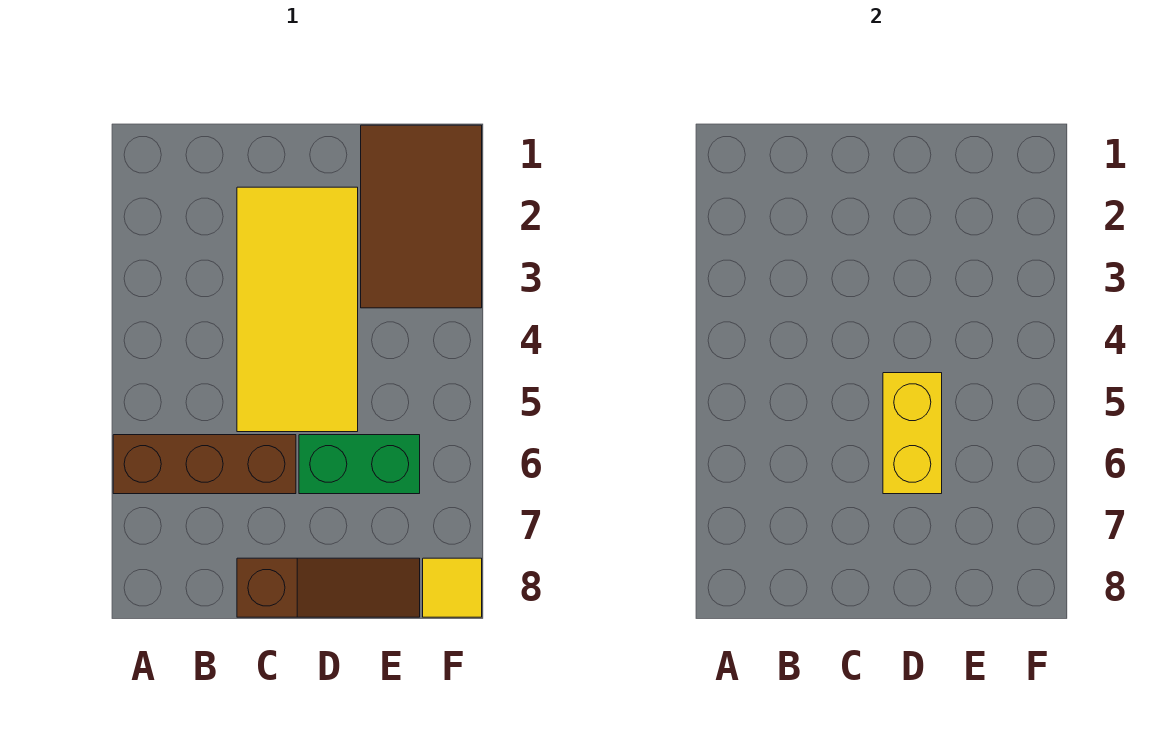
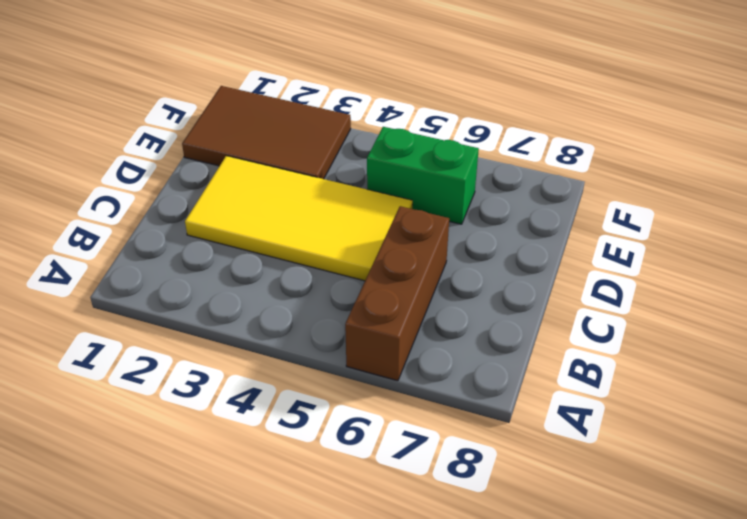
green 1x2 brick [367,127,479,224] -> green 1x2 brick turned to [299,435,420,494]
none -> brown 1x3 slope [237,558,420,617]
none -> yellow 1x1 tile [423,558,482,617]

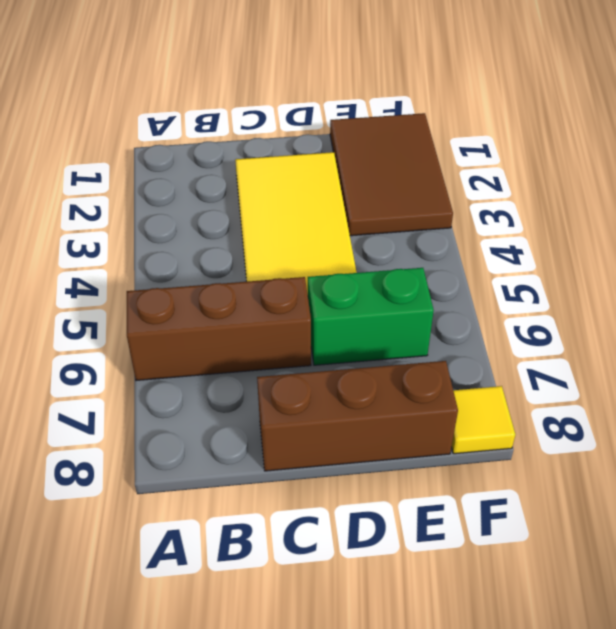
brown 1x3 brick [257,361,458,471] -> brown 1x3 slope [237,558,420,617]
none -> yellow 1x2 brick [883,373,942,494]

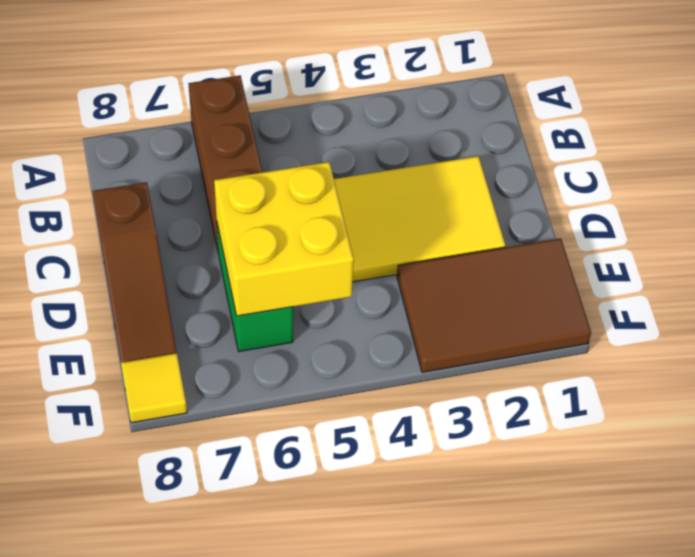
yellow 2x2 brick [214,162,354,316] -> yellow 1x2 brick [883,373,942,494]

